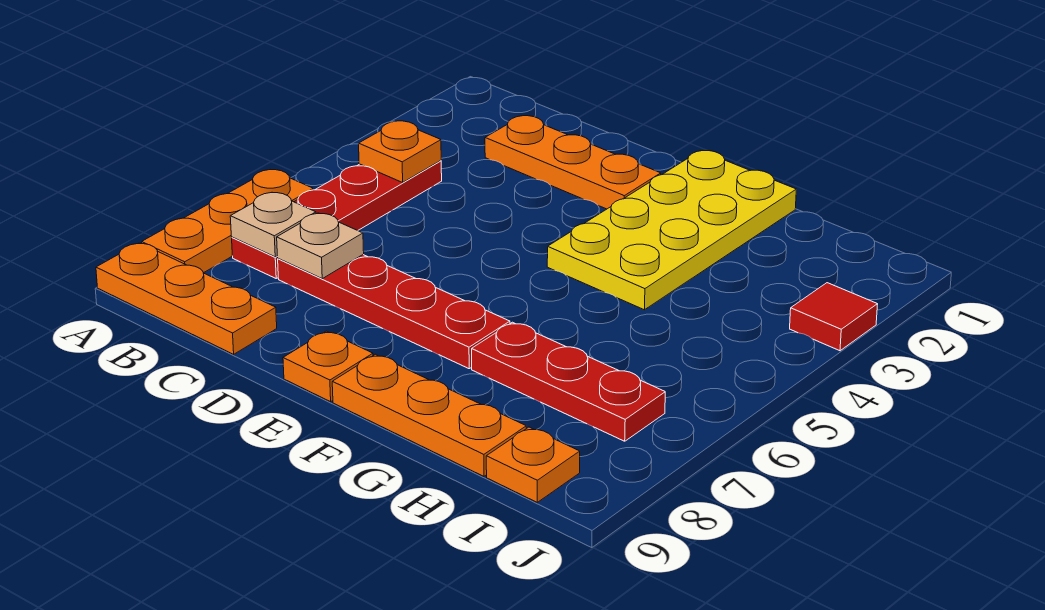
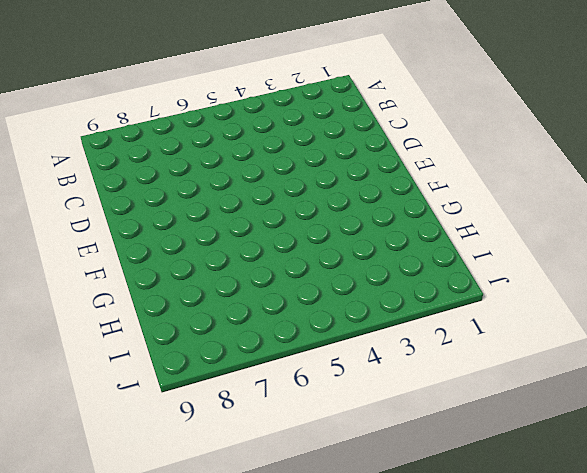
none -> orange 1x3 plate [142,170,313,273]
none -> orange 1x3 plate [96,243,277,354]
none -> red 1x4 plate [232,161,442,278]

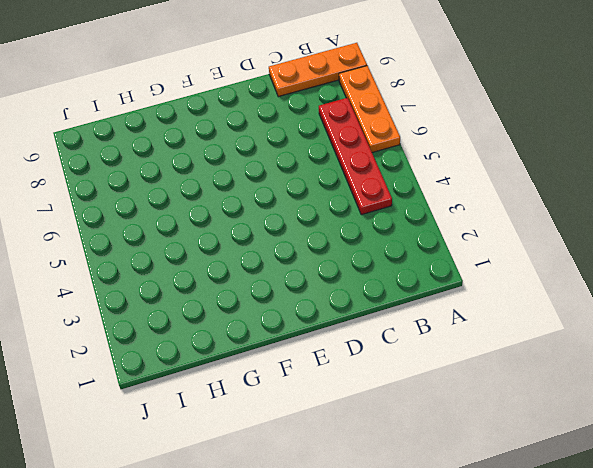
none -> orange 1x3 plate [485,116,661,209]
none -> red 1x4 plate [278,255,510,369]
none -> orange 1x1 plate [283,331,373,402]

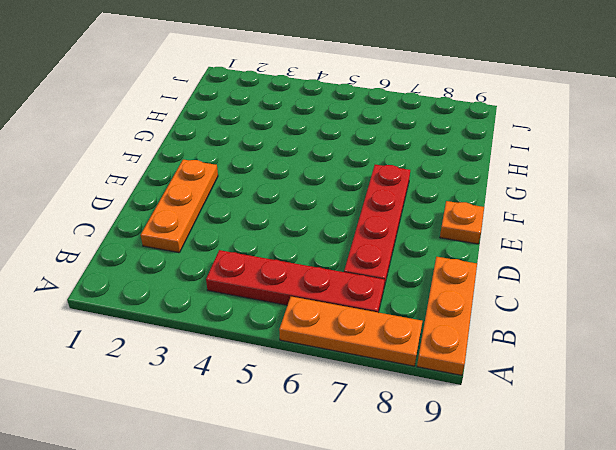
none -> yellow 2x4 plate [547,151,796,310]
none -> orange 1x3 plate [332,354,526,476]
none -> red 1x3 plate [472,322,665,441]

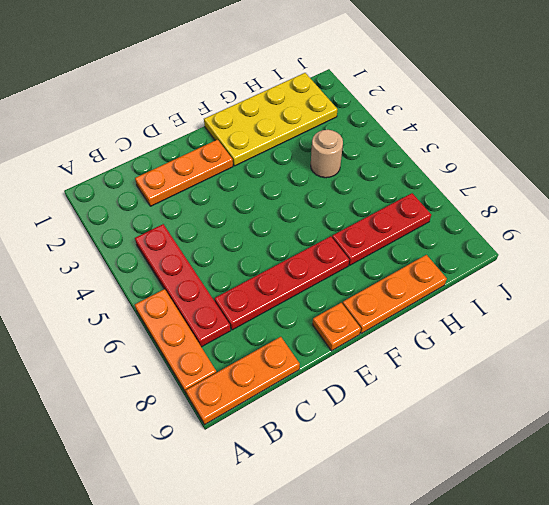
yellow 2x4 plate [204,73,338,166] -> yellow 2x4 plate turned to [547,151,796,310]
tan 1x1 round brick [311,130,343,178] -> none
none -> orange 1x1 plate [486,427,580,502]
none -> red 1x1 tile [790,283,878,351]
none -> orange 1x1 plate [359,121,441,182]

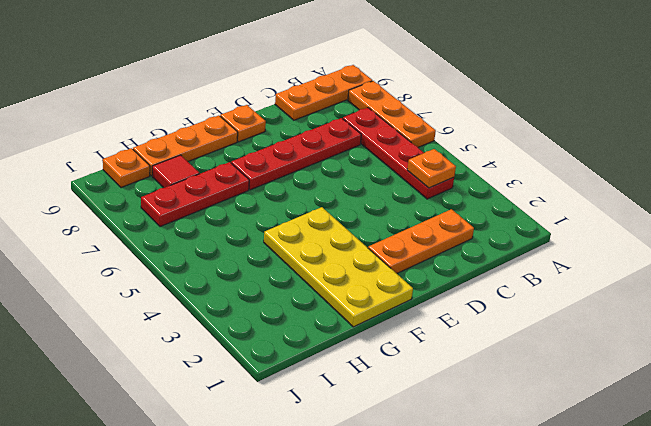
red 1x1 tile [152,155,199,188] -> red 1x1 tile moved to [790,283,878,351]
none -> tan 1x1 plate [230,193,316,257]
none -> tan 1x1 plate [277,213,364,279]

